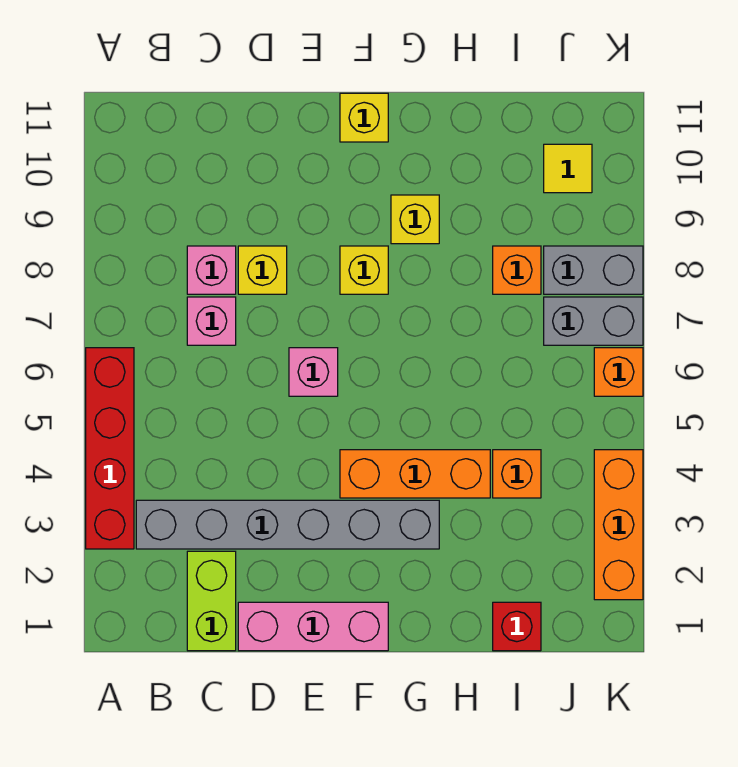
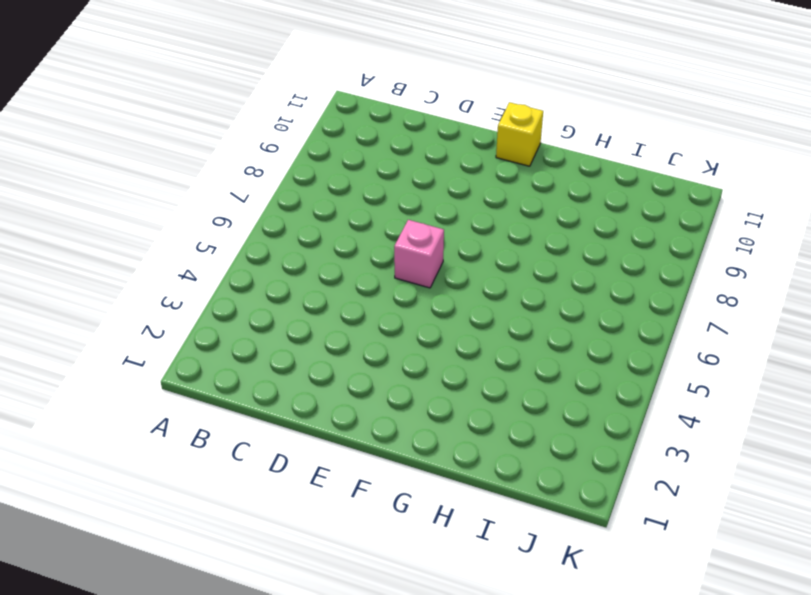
none -> red 1x4 brick [86,348,134,549]
none -> grey 1x6 brick [136,500,439,549]
none -> lime 1x2 brick [187,551,236,651]

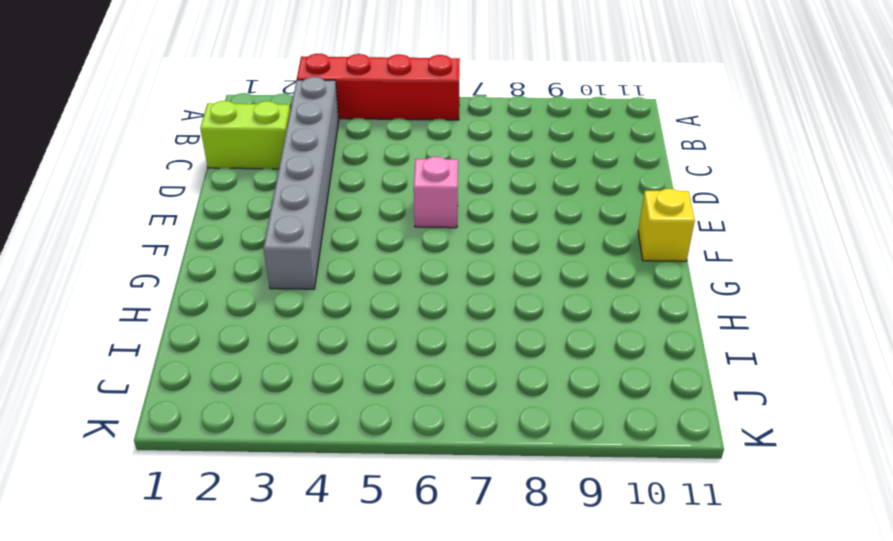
none -> pink 1x1 brick [187,297,236,345]
none -> pink 1x1 brick [187,246,236,294]
none -> pink 1x3 brick [238,602,388,651]

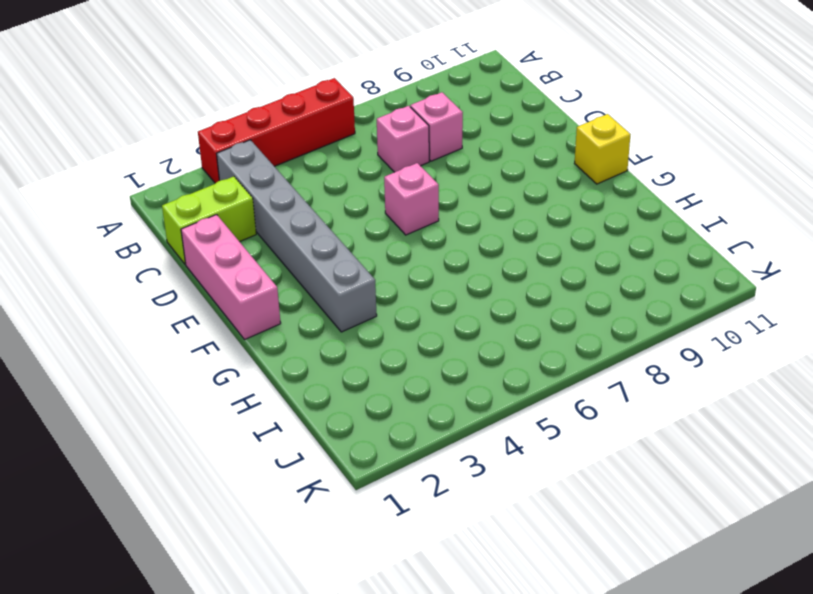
none -> yellow 1x1 brick [238,246,287,294]
none -> orange 1x3 brick [340,450,490,498]
none -> yellow 1x1 brick [340,246,388,294]

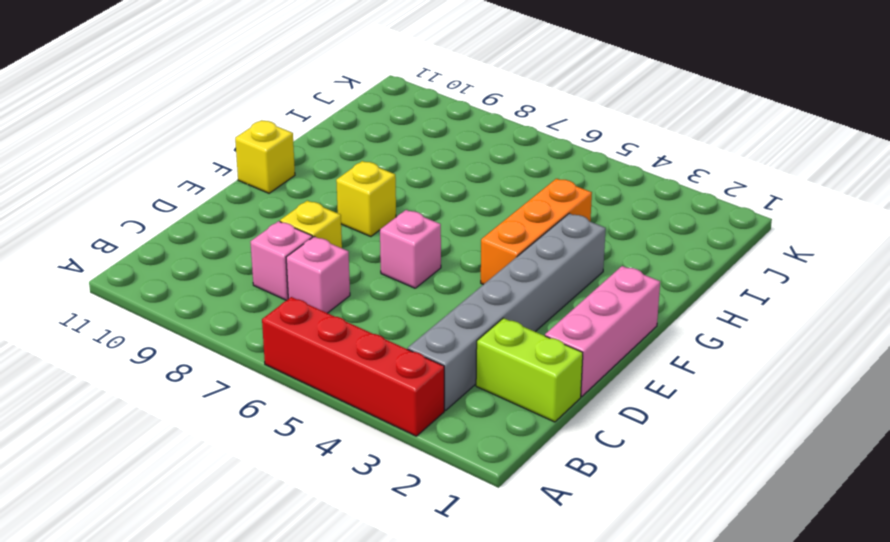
none -> yellow 1x1 brick [391,195,439,244]
none -> red 1x1 brick [493,602,541,651]
none -> orange 1x1 brick [493,450,541,498]

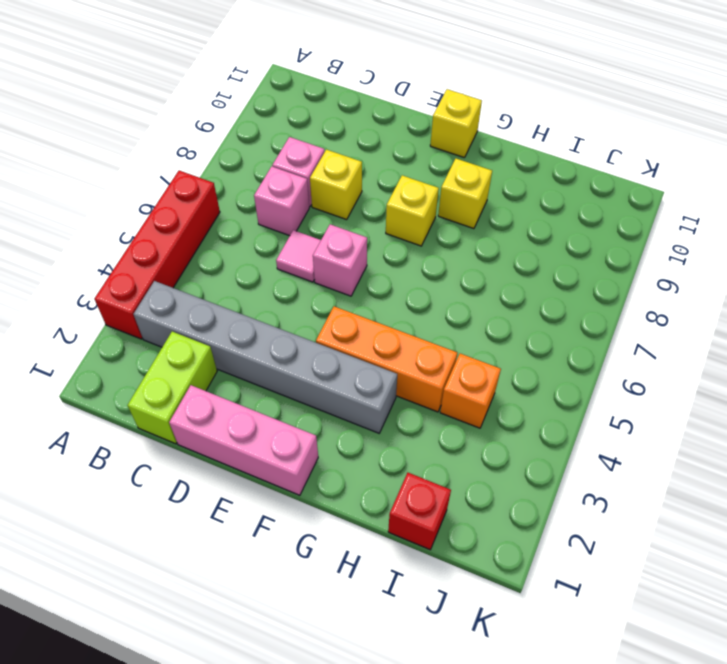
pink 1x1 tile [276,230,321,282] -> none
none -> orange 1x1 brick [493,246,541,294]
none -> grey 1x2 brick [544,297,643,345]
none -> grey 1x2 brick [544,246,643,294]

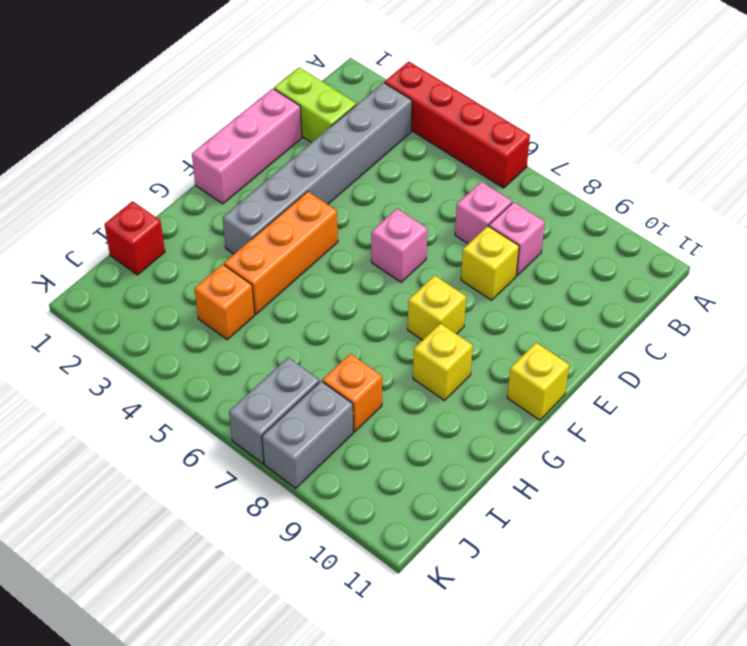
none -> yellow 1x1 tile [544,144,592,193]
none -> orange 1x3 brick [594,450,643,600]
none -> orange 1x1 brick [594,348,643,396]

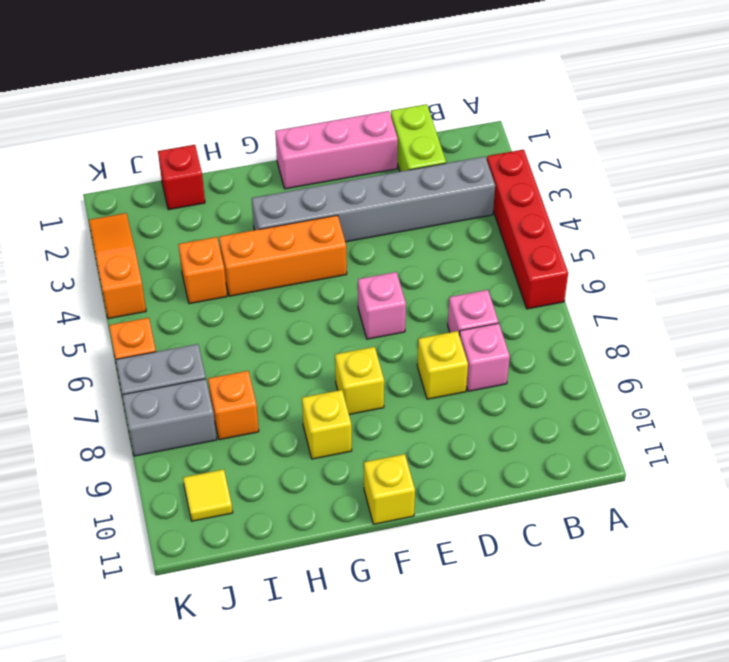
orange 1x3 slope [89,213,146,319] -> orange 1x3 brick [594,450,643,600]

